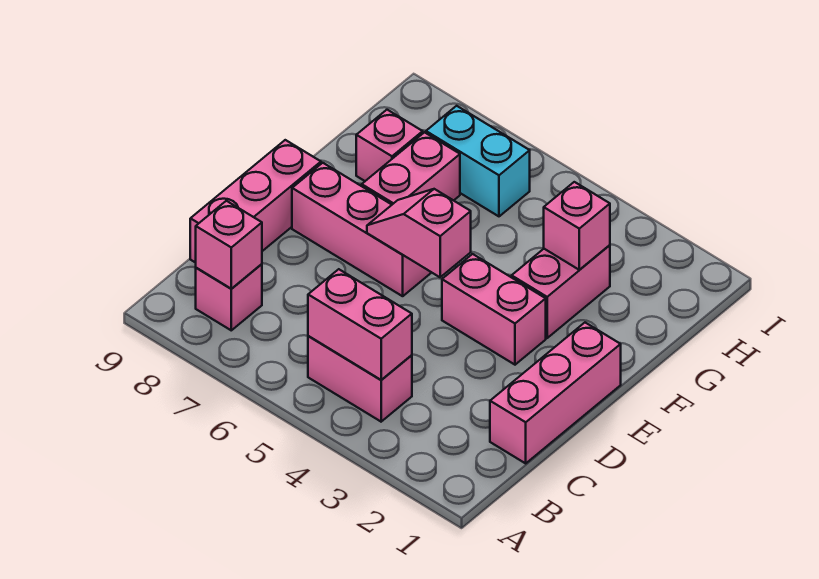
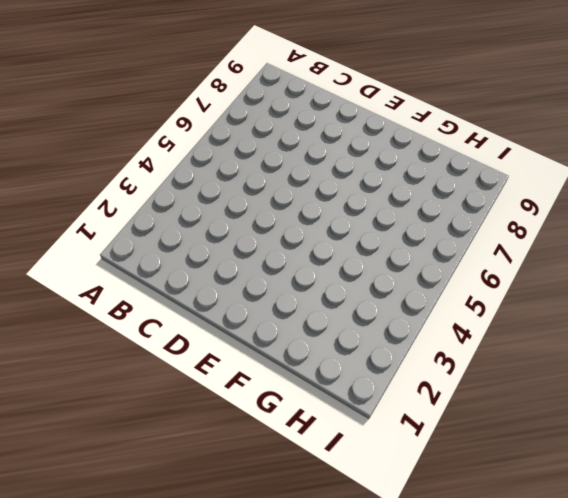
none -> pink 1x2 brick [308,336,412,422]
none -> pink 1x1 brick [196,264,262,330]
none -> pink 1x3 brick [490,323,621,463]

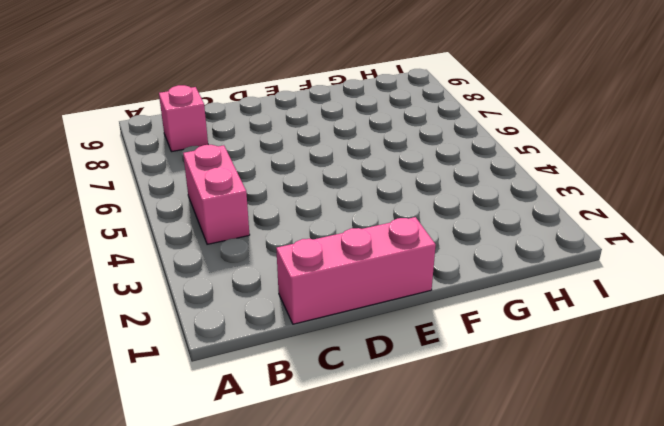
none -> pink 1x3 brick [190,140,321,263]
none -> pink 1x2 brick [442,254,546,365]
none -> pink 1x3 brick [292,163,432,296]

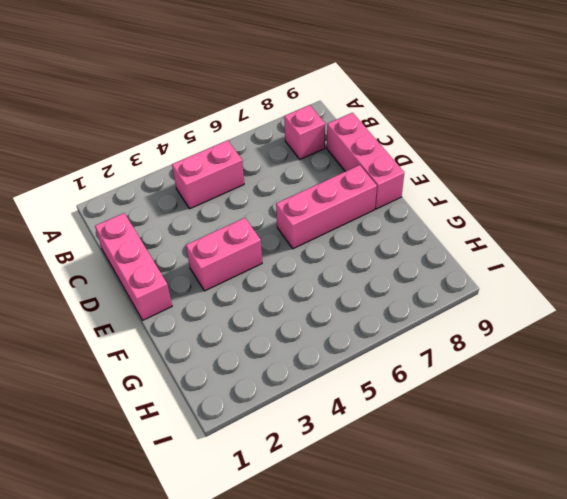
none -> pink 1x2 brick [512,245,610,338]
none -> pink 1x2 brick [362,132,460,204]
none -> pink 1x1 brick [356,110,423,181]

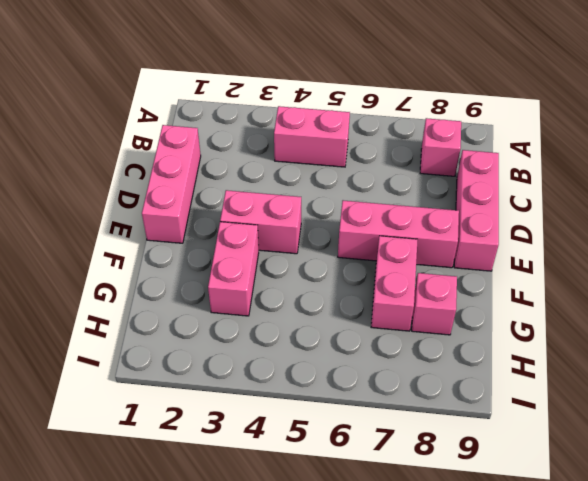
none -> cyan 1x2 brick [426,106,530,216]
none -> pink 1x2 brick [308,269,412,380]
none -> pink 1x1 brick [196,201,262,289]

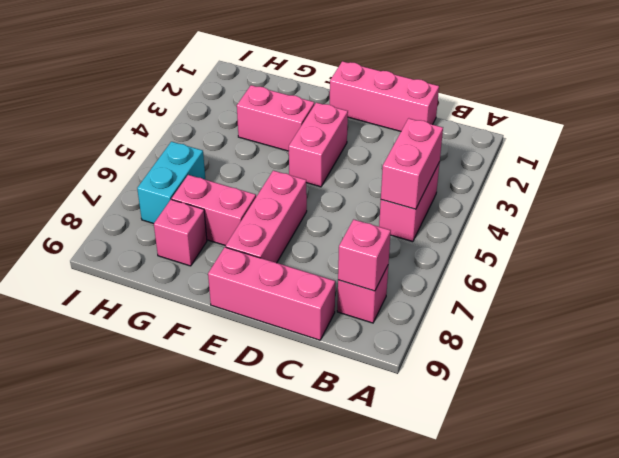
none -> pink 1x2 slope [367,189,471,277]
none -> pink 1x1 brick [544,182,610,270]

